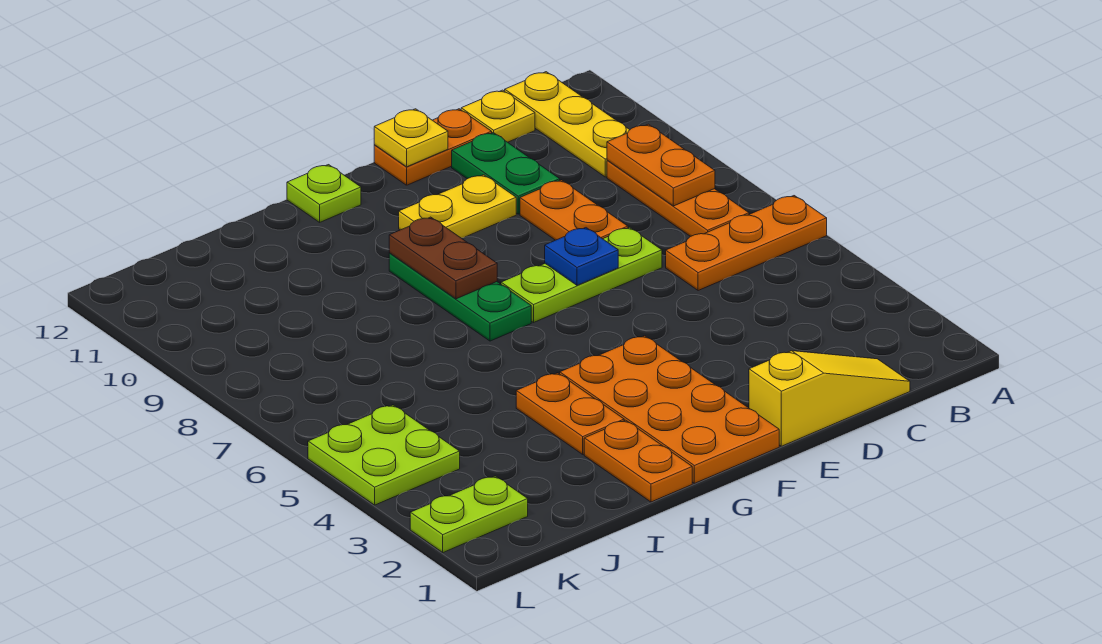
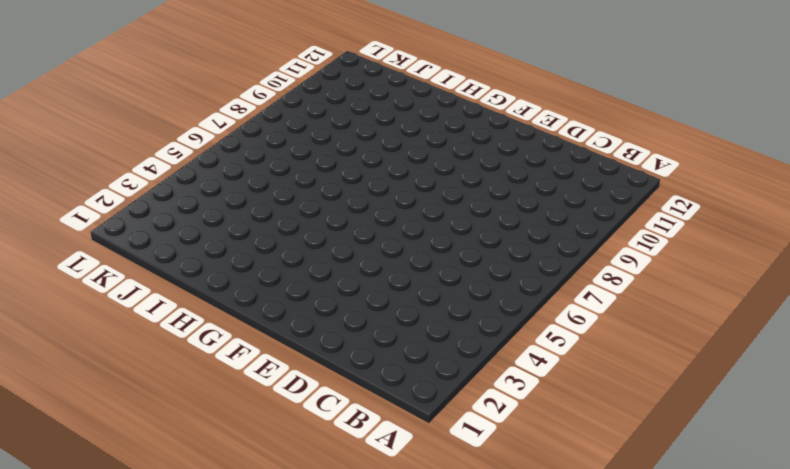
none -> orange 1x3 plate [666,196,827,291]
none -> orange 1x3 plate [607,160,749,236]
none -> yellow 1x3 plate [505,72,629,177]

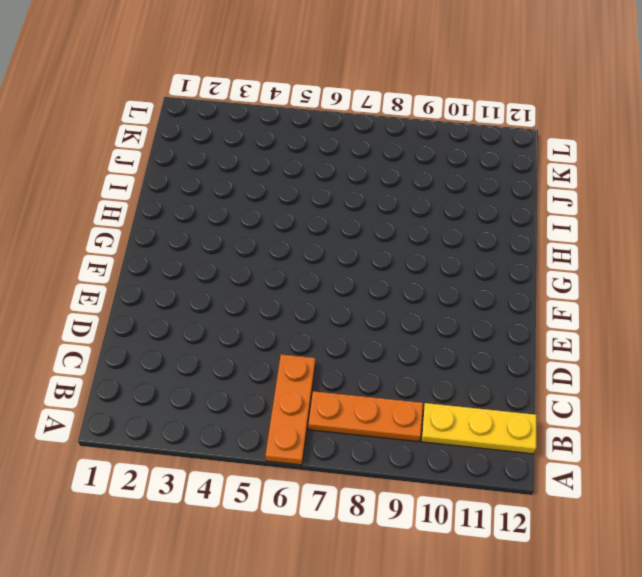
none -> yellow 1x3 slope [749,351,910,446]
none -> yellow 1x1 plate [461,90,535,142]
none -> lime 1x3 plate [501,227,662,322]

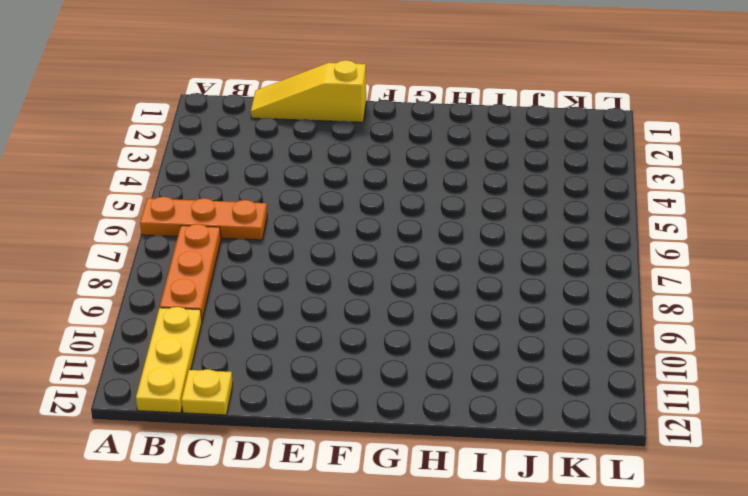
none -> lime 1x3 plate [501,227,662,322]
none -> orange 1x2 plate [520,180,628,240]
none -> green 1x2 plate [452,132,560,214]

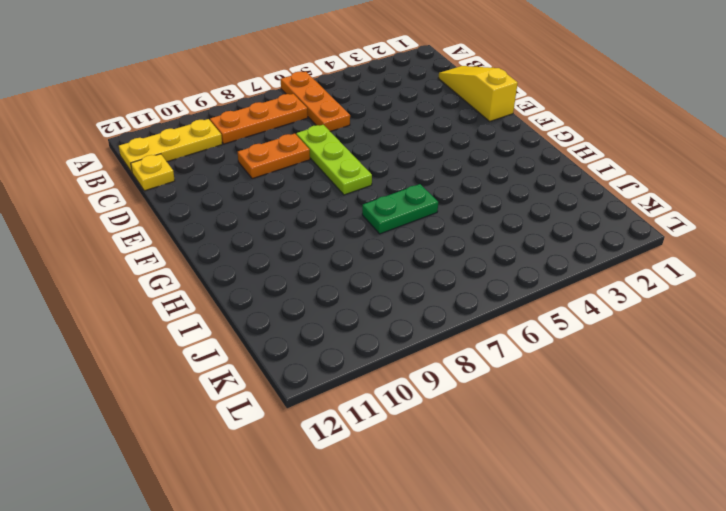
green 1x2 plate [362,184,438,234] -> green 1x2 plate moved to [452,132,560,214]
none -> orange 1x2 plate [374,109,492,185]
none -> yellow 1x2 plate [399,175,516,238]
none -> orange 2x4 plate [560,336,779,483]

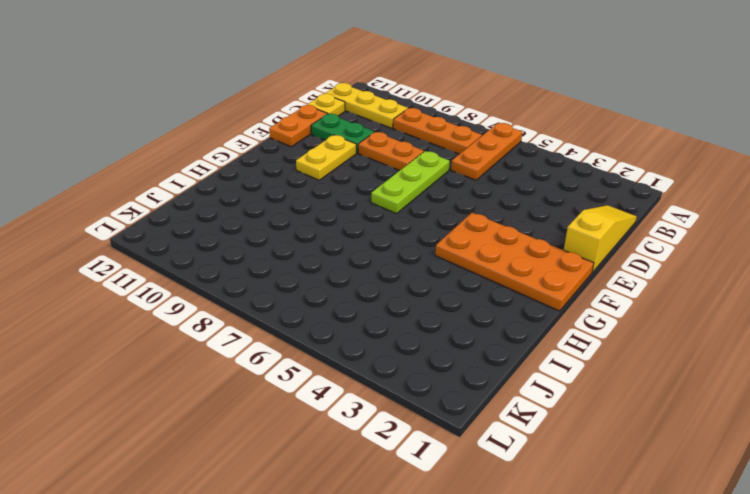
none -> green 1x3 plate [389,253,531,341]
none -> lime 1x1 plate [287,165,361,222]
none -> orange 1x2 plate [584,420,692,502]

